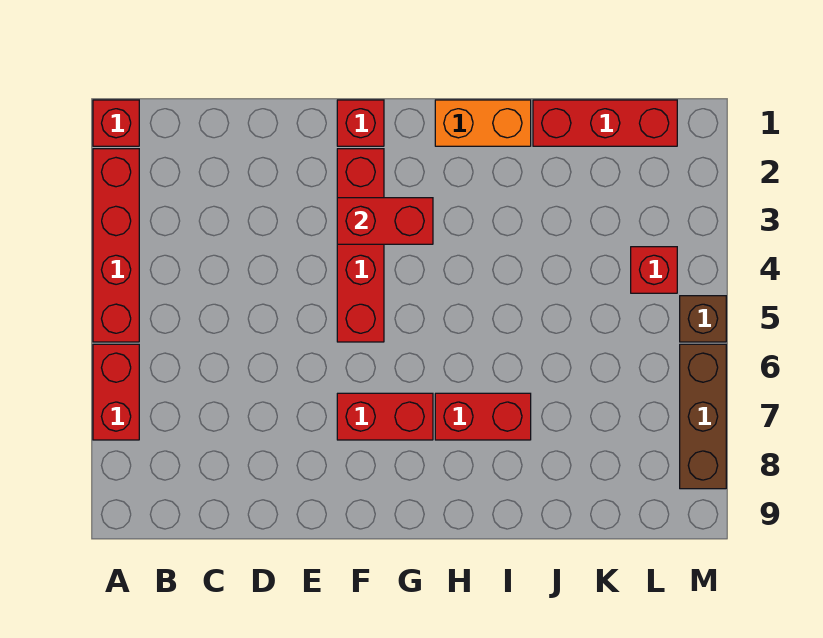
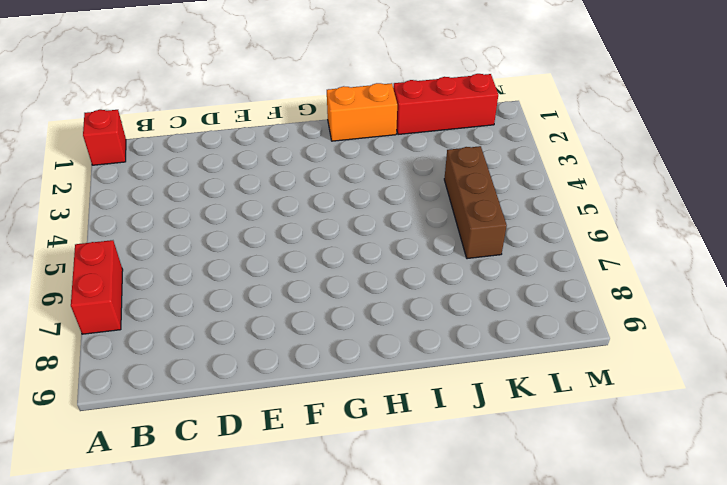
brown 1x3 brick [444,146,507,259] -> brown 1x3 brick moved to [680,344,726,489]
none -> red 1x4 brick [93,149,139,342]
none -> red 1x1 brick [337,100,384,146]
none -> red 1x4 brick [337,149,384,342]

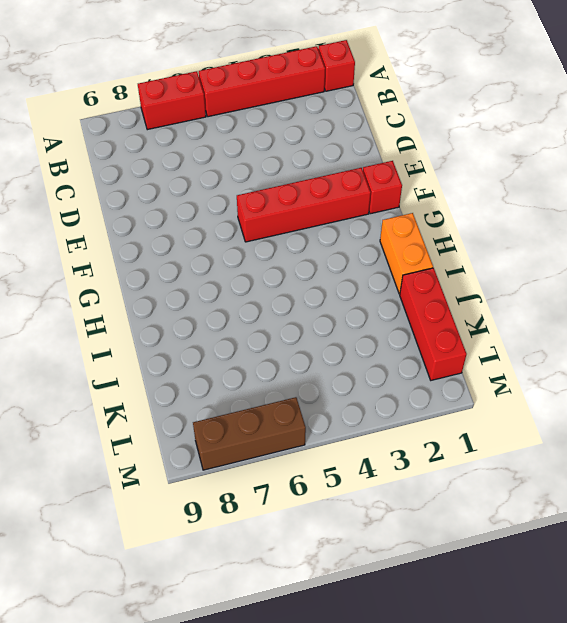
none -> red 1x2 brick [337,393,433,440]
none -> red 1x2 brick [435,393,531,440]
none -> red 1x1 brick [631,247,677,293]

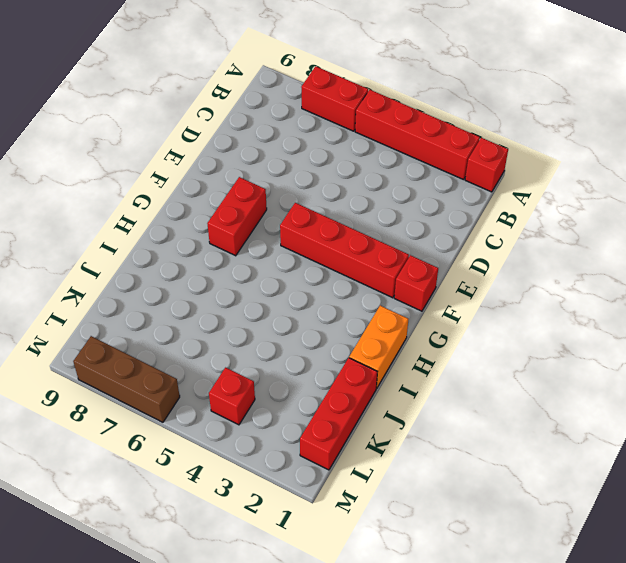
none -> red 1x2 brick [435,393,531,440]
none -> brown 1x1 brick [680,296,726,342]
none -> red 1x2 brick [337,198,433,244]

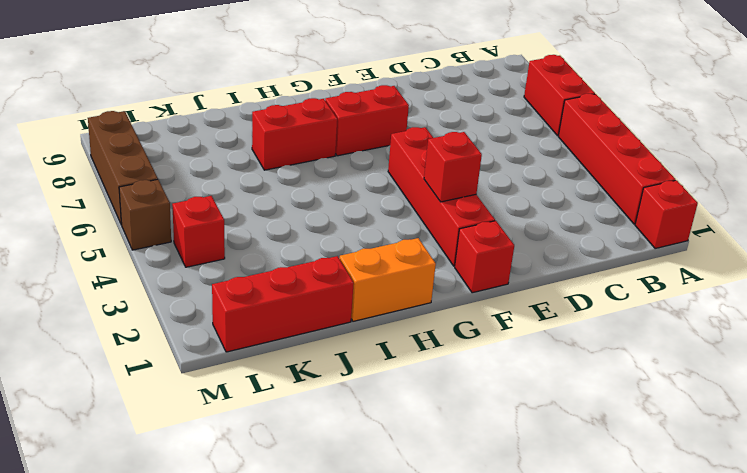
red 1x1 brick [424,132,482,202] -> red 1x2 brick [337,198,433,244]

